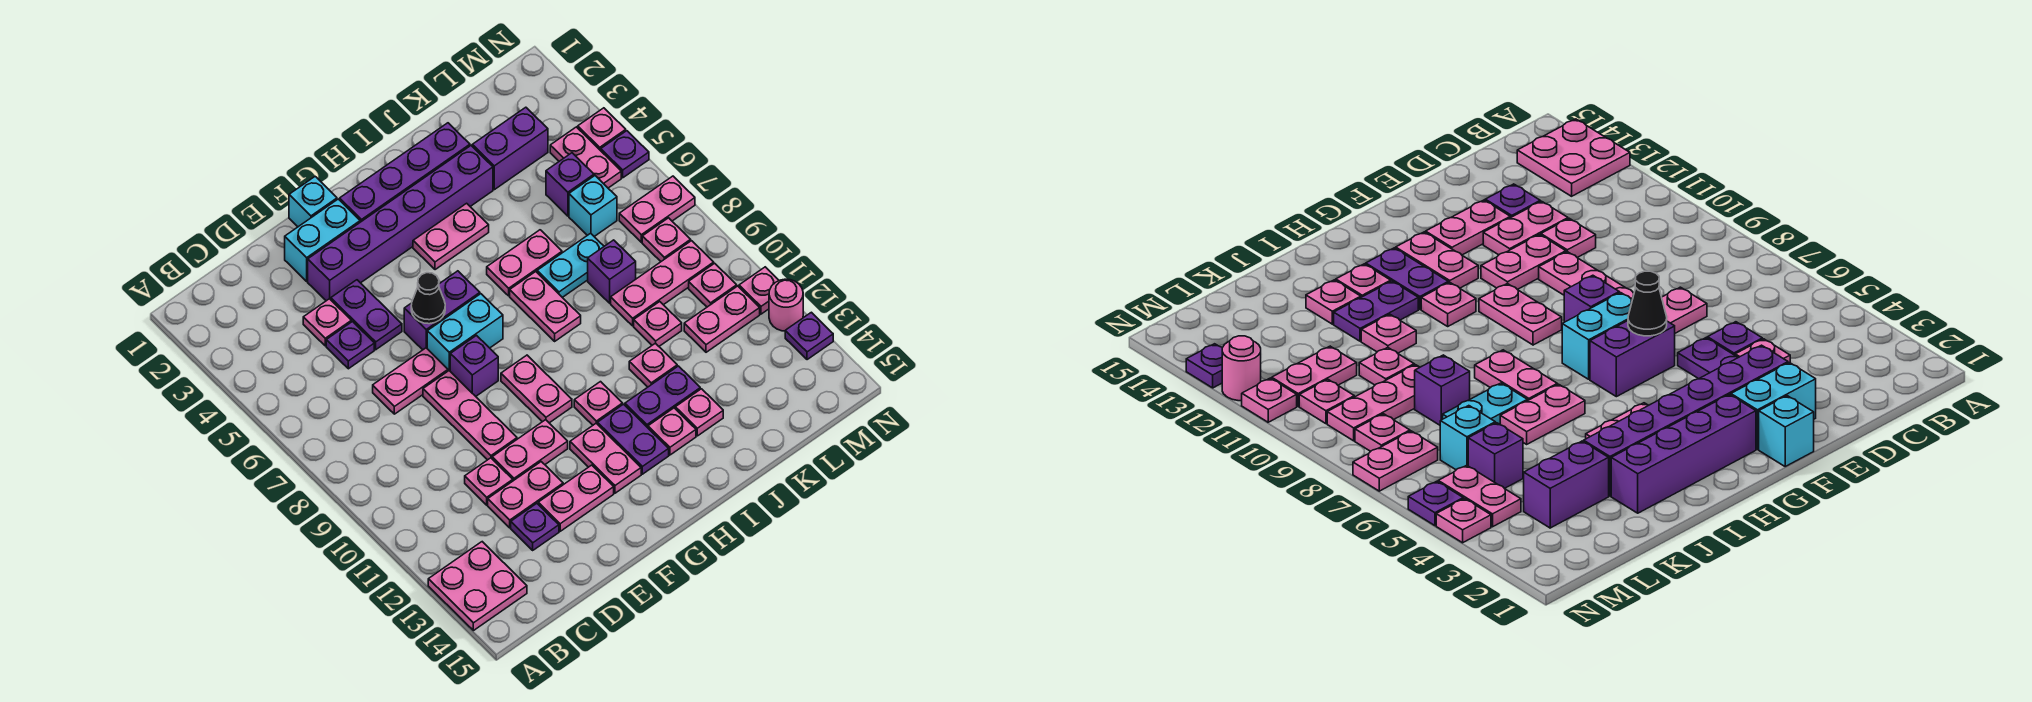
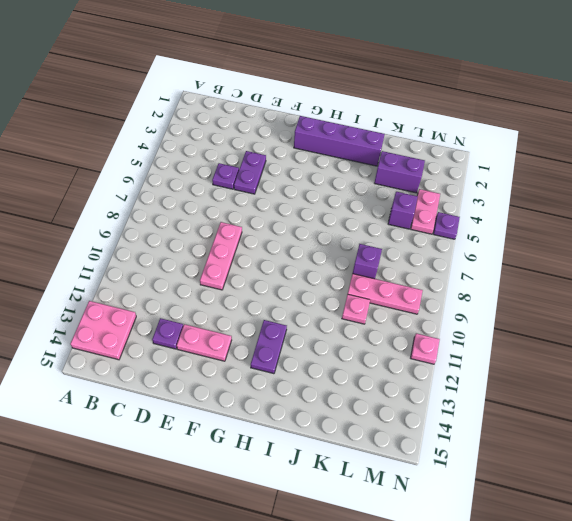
none -> pink 1x1 plate [303,299,351,346]
none -> pink 1x2 plate [373,348,448,414]
none -> pink 1x1 plate [465,458,513,505]
none -> pink 1x2 plate [488,462,563,528]

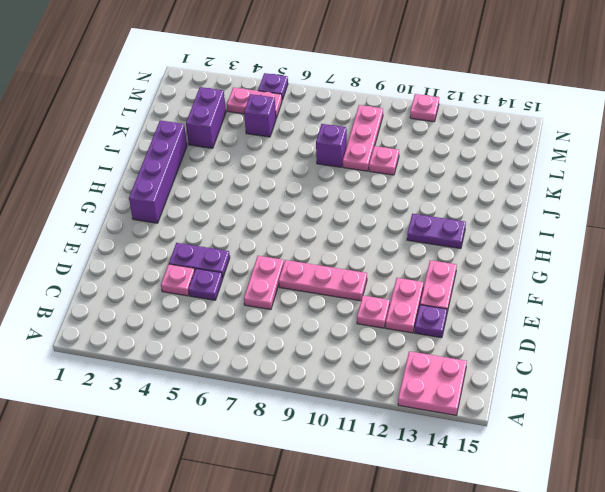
none -> cyan 1x2 brick [285,199,360,281]
none -> purple 1x6 brick [308,146,493,301]
none -> pink 1x2 plate [492,420,568,481]
none -> cyan 1x1 brick [289,177,337,227]

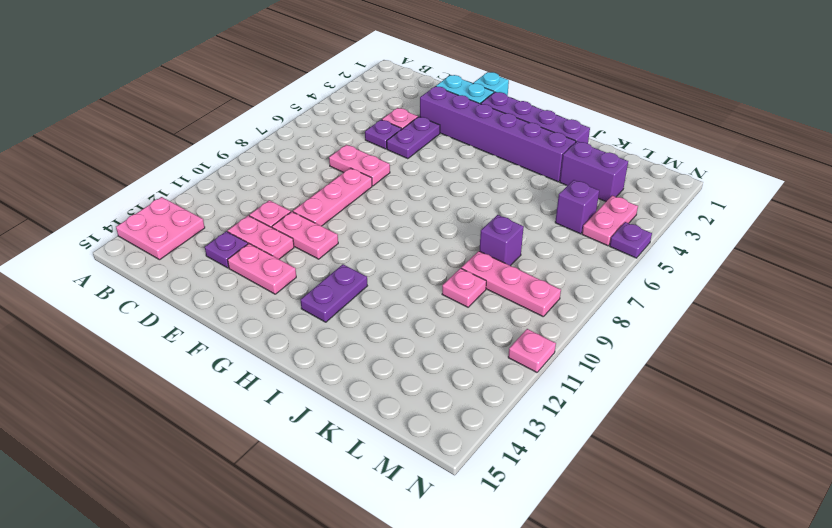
none -> purple 1x2 brick [404,271,480,350]
none -> cyan 1x2 brick [427,294,503,371]
none -> purple 1x1 brick [450,336,498,396]
none -> pink 1x2 plate [501,355,572,423]

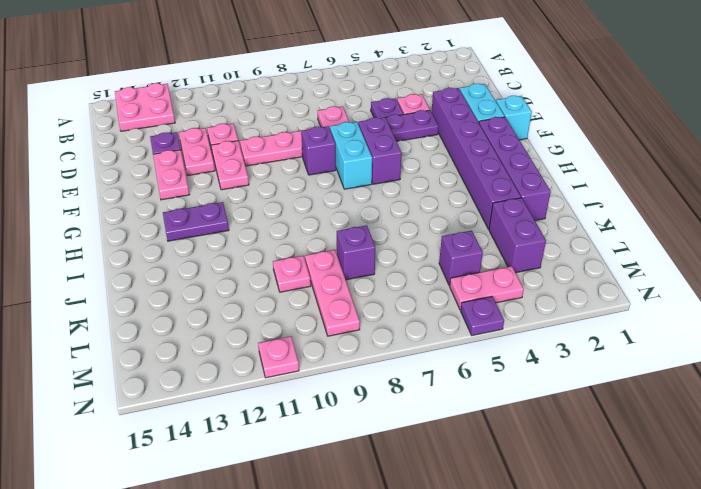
none -> pink 1x2 plate [501,355,572,423]
none -> pink 1x2 plate [570,423,641,493]
none -> pink 1x2 plate [413,203,489,270]
none -> pink 1x1 plate [574,382,623,425]

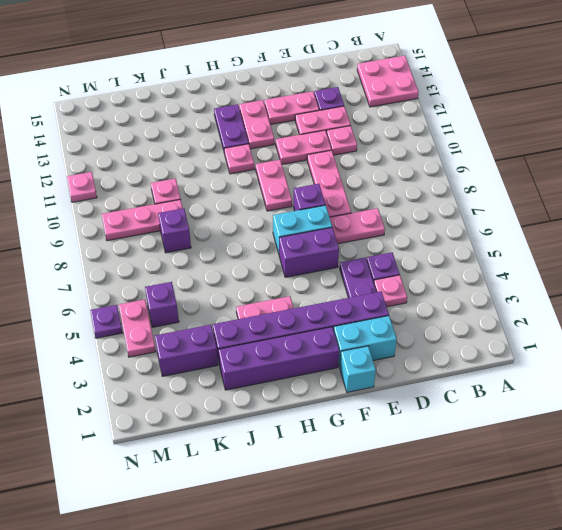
none -> pink 1x2 plate [487,230,562,296]
none -> pink 1x2 plate [510,272,581,341]
none -> purple 1x2 plate [625,366,700,428]
none -> pink 1x1 plate [648,408,696,455]

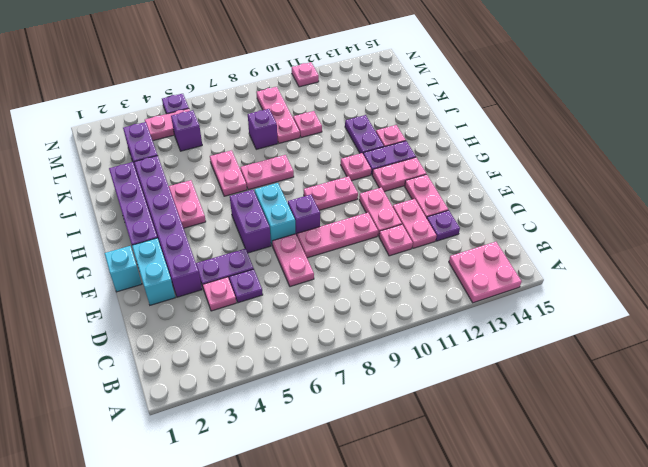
none -> cyan 1x2 plate [537,233,604,297]
none -> pink 1x1 plate [629,343,677,387]
none -> pink 1x1 plate [675,389,723,436]
none -> cyan 1x1 brick [569,176,617,236]

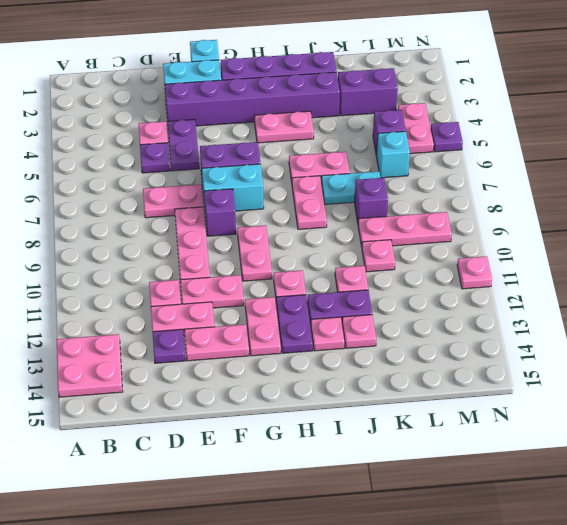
none -> pink 1x2 plate [684,286,760,352]
none -> pink 1x2 plate [619,176,695,242]
none -> pink 1x1 plate [642,218,691,261]
none -> pink 1x1 plate [689,263,737,307]

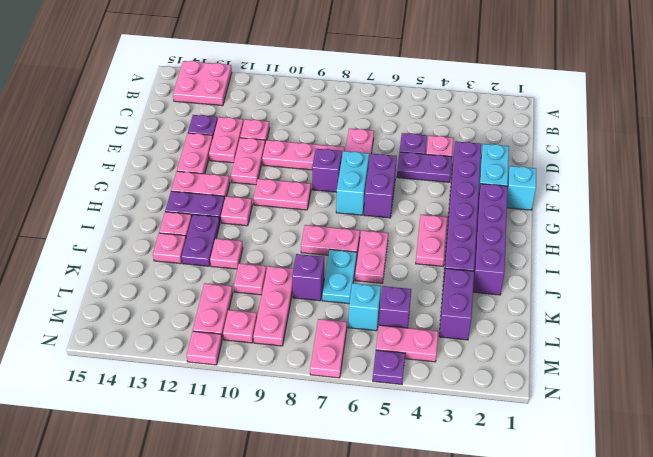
none -> pink 1x1 plate [642,218,691,261]
none -> pink 1x1 plate [578,108,626,151]
none -> pink 1x1 round brick [769,279,803,331]
none -> purple 1x1 plate [785,312,833,360]

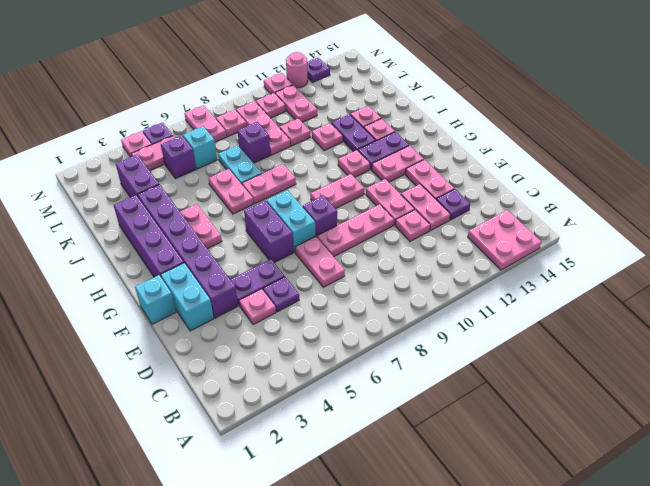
none -> black 1x1 cone [411,273,445,324]

